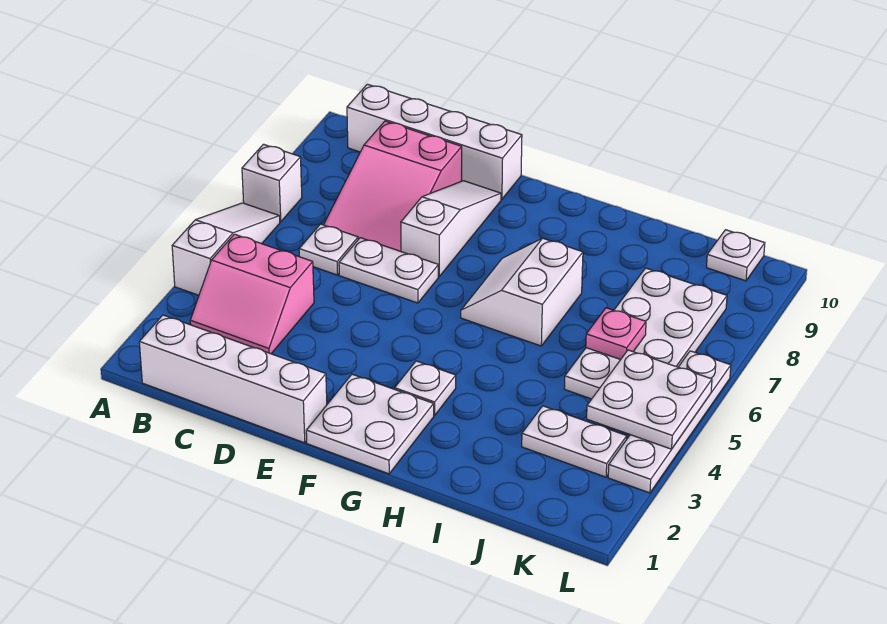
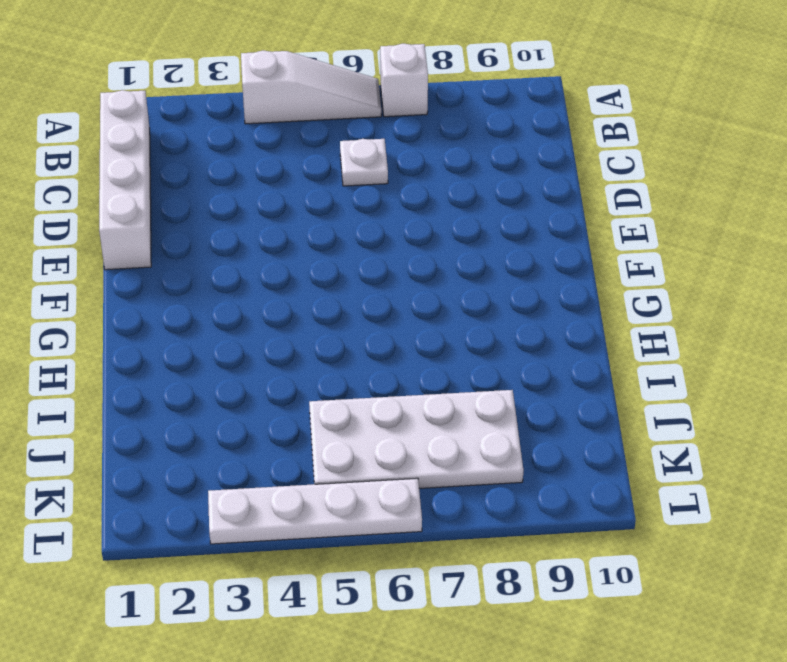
none -> pink 2x2 slope [190,234,314,354]
none -> white 1x4 brick [347,84,522,199]
none -> pink 2x3 slope [324,121,462,251]

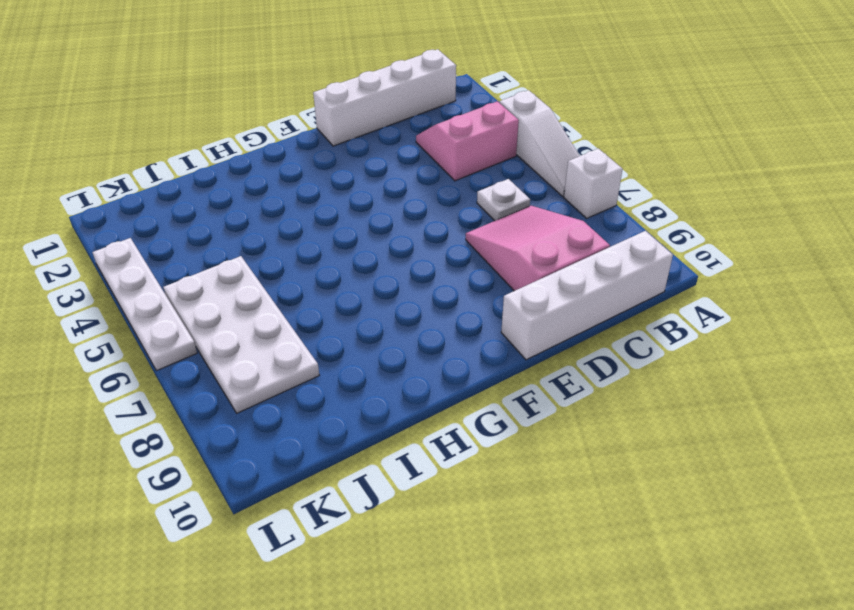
none -> white 1x2 plate [339,238,438,303]
none -> white 1x3 slope [401,181,501,277]
none -> white 2x2 plate [306,374,434,474]

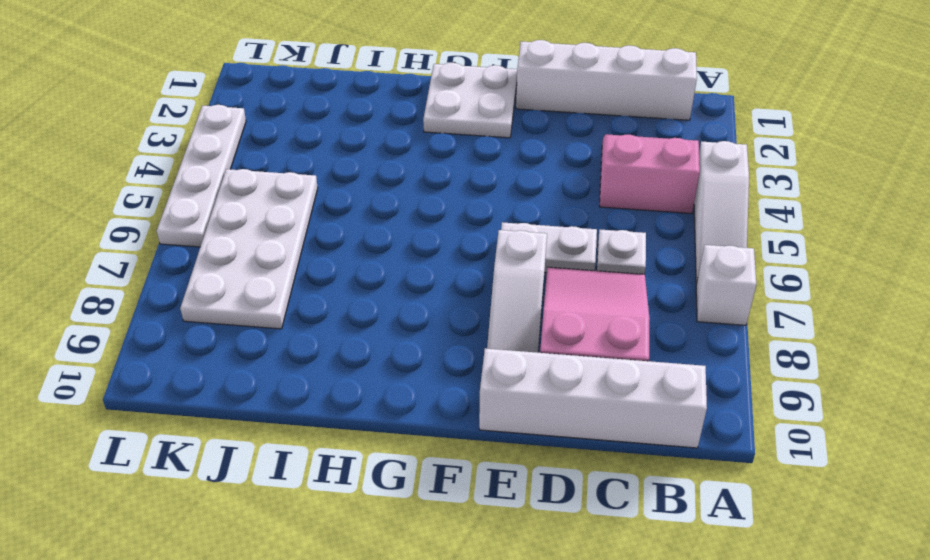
none -> white 1x1 plate [395,361,456,415]
none -> white 2x2 slope [461,238,583,346]
none -> white 1x2 plate [522,406,627,477]

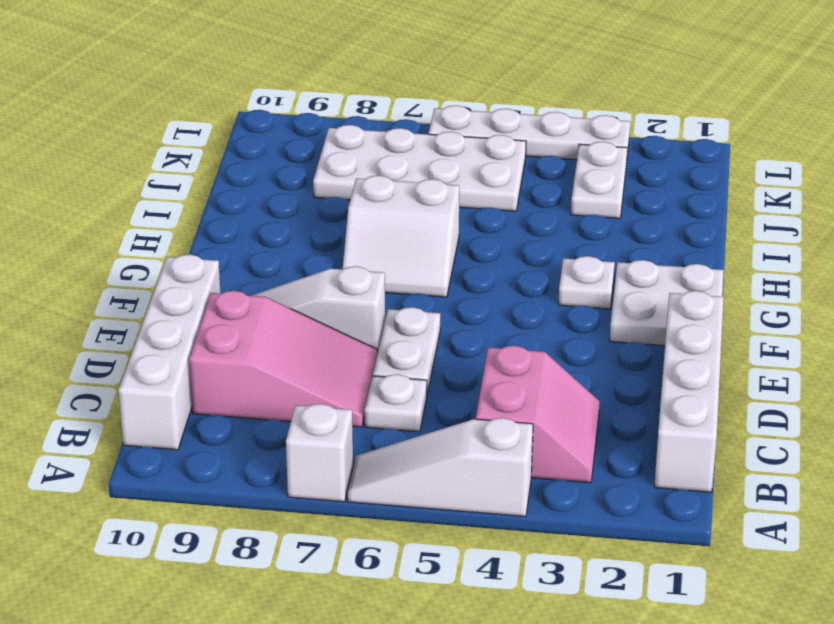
none -> white 1x1 plate [707,230,765,281]
none -> pink 1x1 plate [586,308,646,360]
none -> white 2x2 plate [587,350,712,449]

